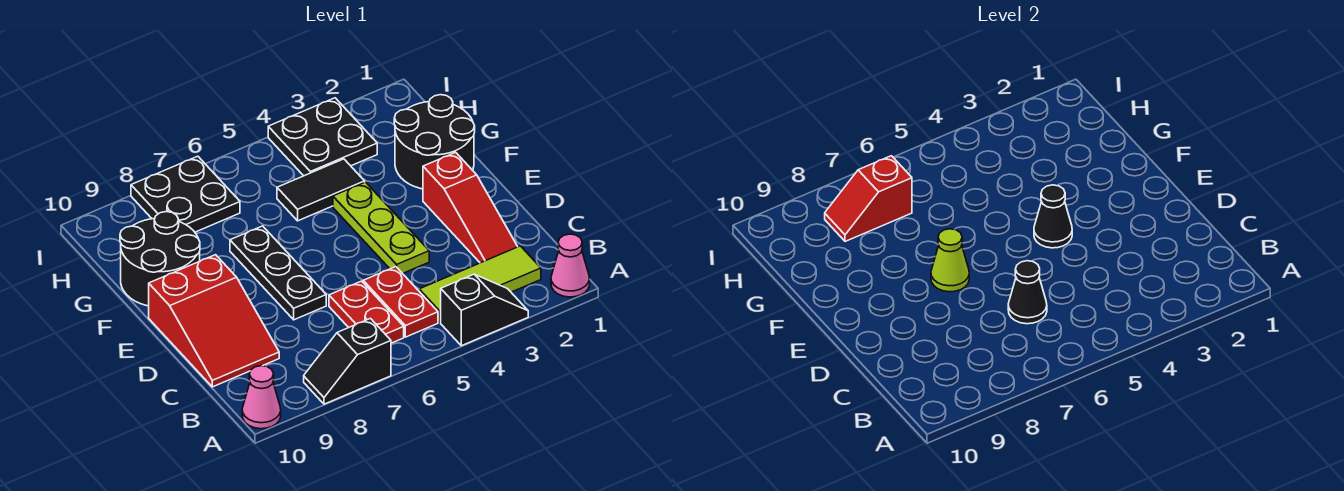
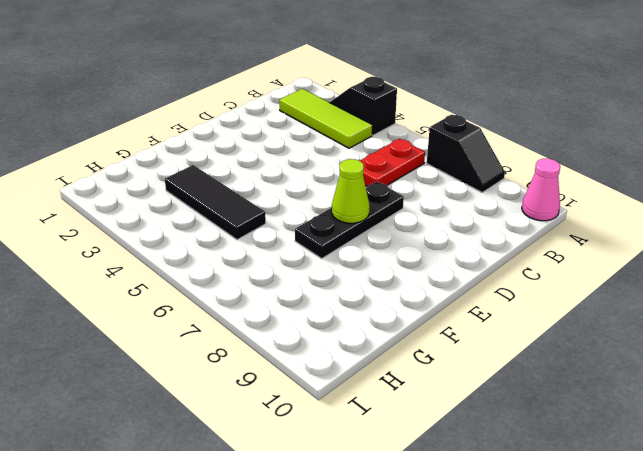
black 1x3 tile [165,165,266,240] -> black 1x2 tile [277,159,365,221]
none -> pink 1x1 cone [551,234,590,297]
none -> red 1x2 plate [363,267,438,337]
none -> red 1x3 slope [423,152,518,263]

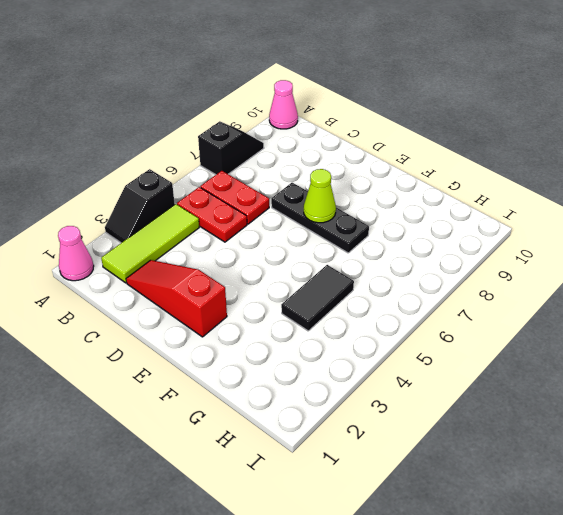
none -> red 2x3 slope [149,255,279,387]
none -> lime 1x3 plate [333,182,429,273]
none -> black 2x2 round brick [394,95,475,189]

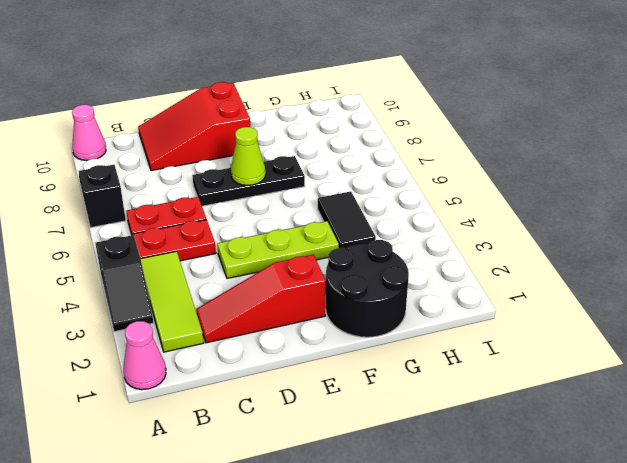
none -> black 2x2 round brick [120,212,200,306]
none -> black 2x2 plate [268,98,377,176]
none -> black 2x2 plate [131,156,240,232]

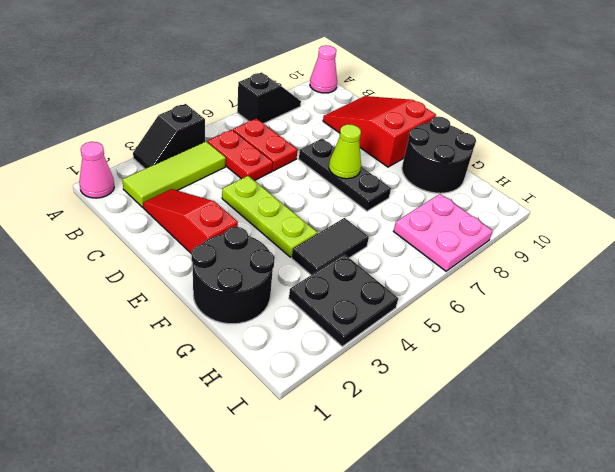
pink 2x2 plate [393,194,493,271] -> black 2x2 plate [131,156,240,232]
none -> black 1x1 cone [1008,261,1047,324]
none -> black 1x1 cone [1034,185,1072,248]
none -> red 1x2 slope [825,156,912,241]

